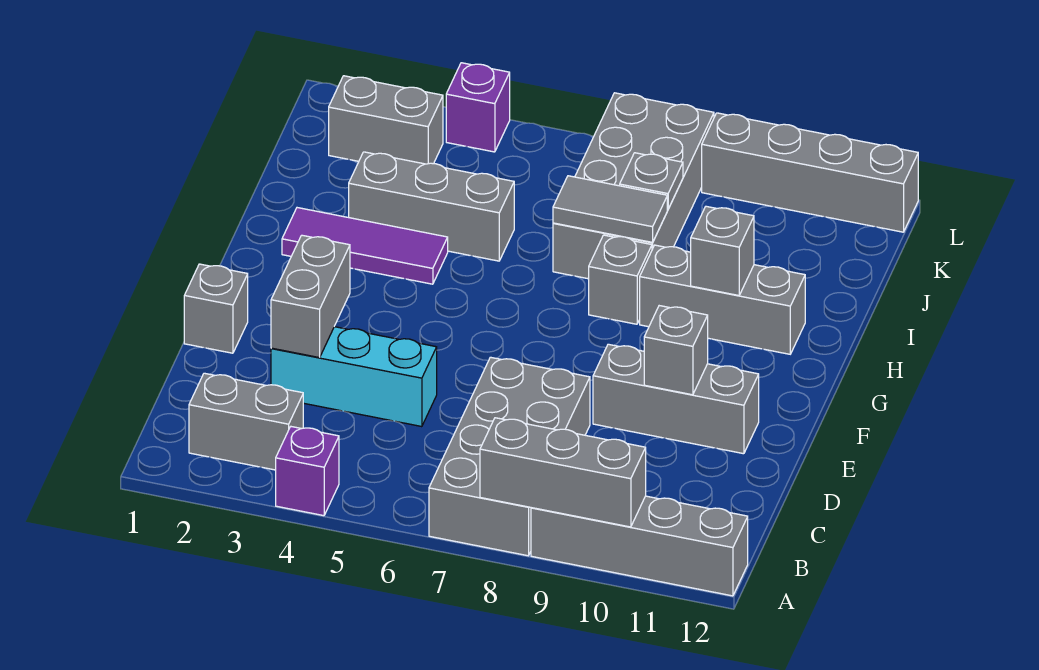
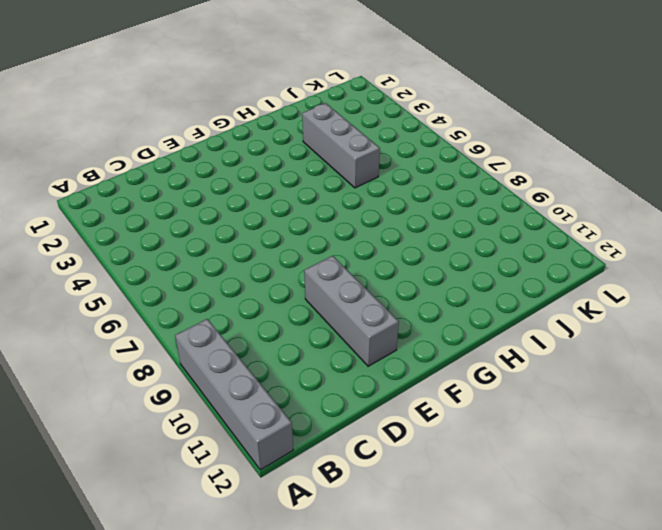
none -> purple 1x1 brick [276,427,339,516]
none -> grey 2x4 brick [429,357,590,556]
none -> grey 1x2 brick [189,373,303,470]

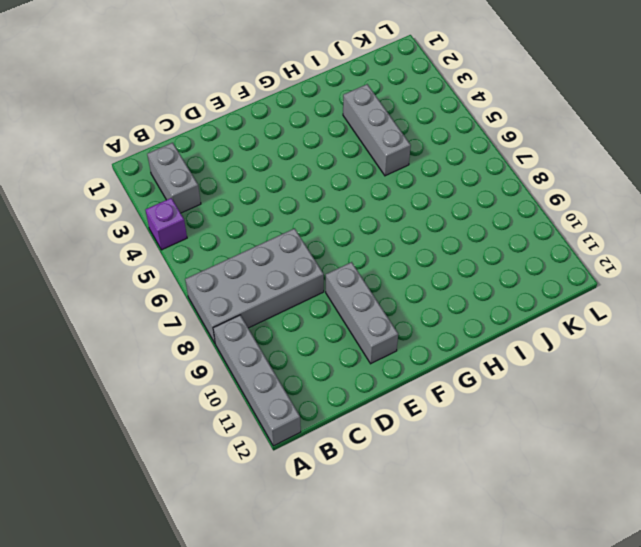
none -> cyan 1x3 brick [271,327,437,427]
none -> grey 1x1 brick [184,264,248,353]
none -> purple 1x3 tile [282,208,448,284]

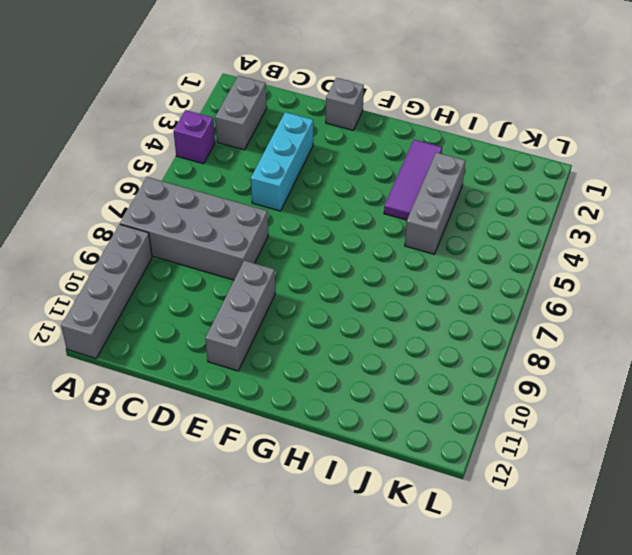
none -> grey 1x1 brick [589,235,652,324]
none -> grey 1x3 brick [640,245,805,354]
none -> grey 2x4 brick [553,93,714,279]

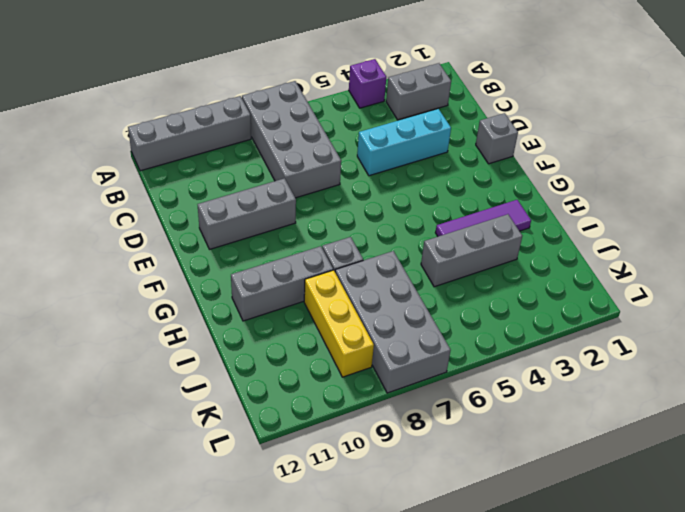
yellow 1x3 brick [304,270,374,377] -> none
none -> grey 1x2 brick [329,76,443,164]
none -> purple 1x1 brick [446,63,510,152]
none -> grey 1x4 brick [702,113,918,232]

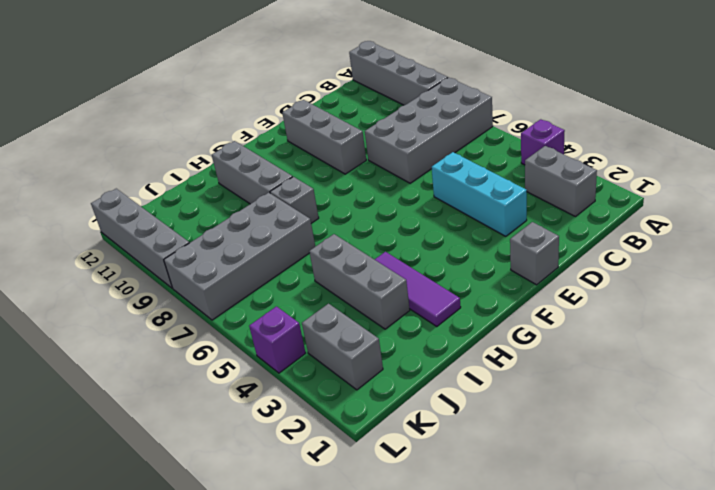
none -> grey 1x3 brick [480,418,646,527]
none -> grey 1x2 brick [271,235,350,358]
none -> grey 1x1 brick [644,306,708,395]

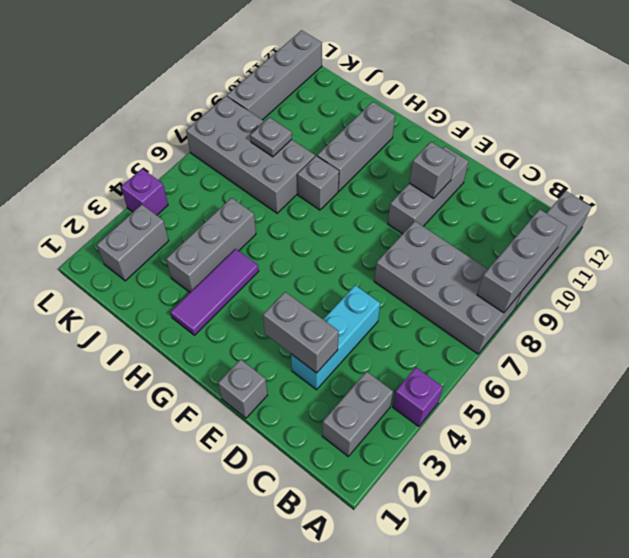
none -> grey 1x1 brick [691,206,754,295]
none -> grey 1x2 tile [553,176,667,242]

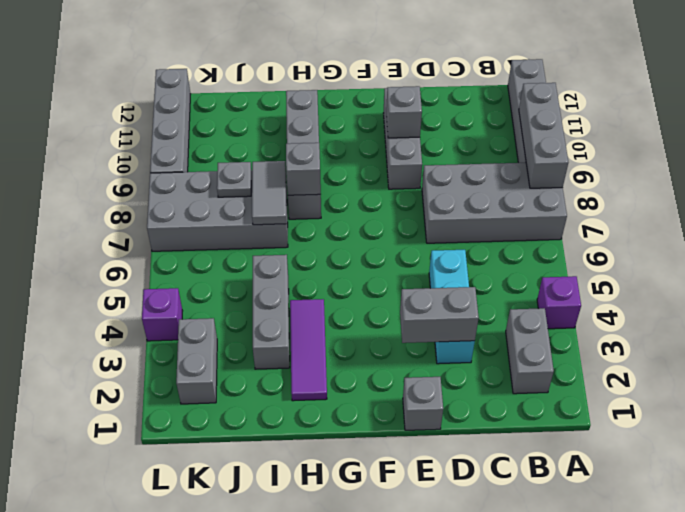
grey 1x1 brick [286,143,321,195] -> grey 1x1 brick moved to [691,206,754,295]

